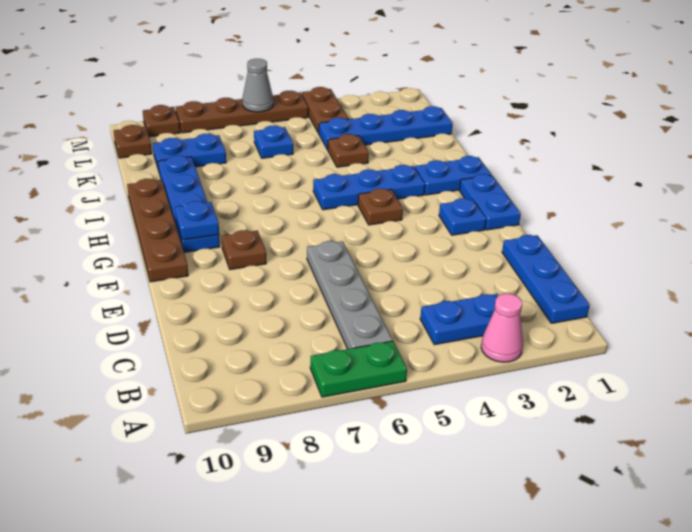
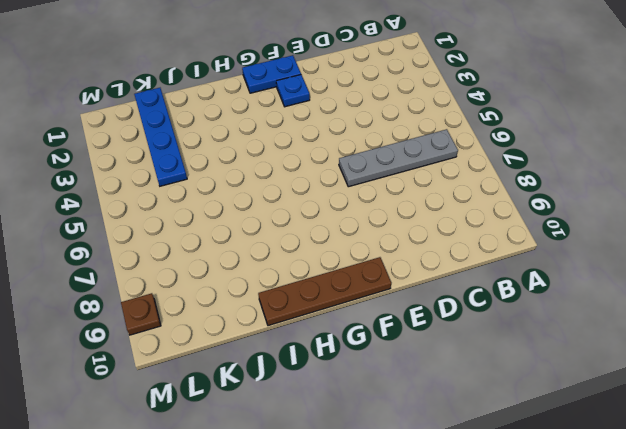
none -> pink 1x1 cone [481,294,523,362]
none -> green 1x2 plate [310,341,407,397]
none -> blue 1x3 plate [502,235,590,323]

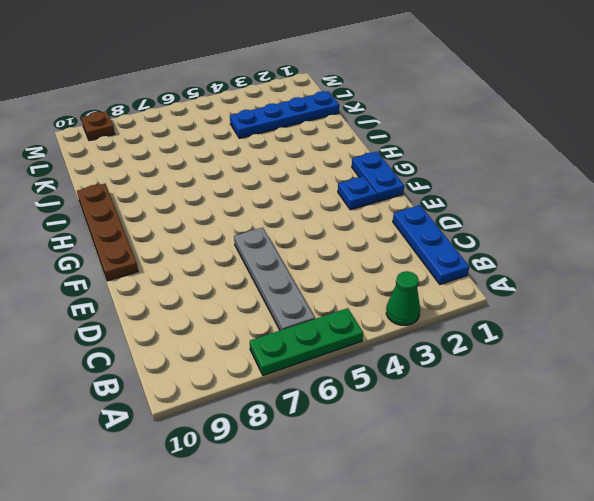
green 1x1 cone [386,271,420,325] -> pink 1x1 cone [481,294,523,362]
green 1x3 plate [250,308,363,375] -> green 1x2 plate [310,341,407,397]
none -> blue 1x2 plate [420,294,498,345]
none -> brown 1x1 plate [221,230,266,270]
none -> brown 1x1 plate [358,189,403,225]

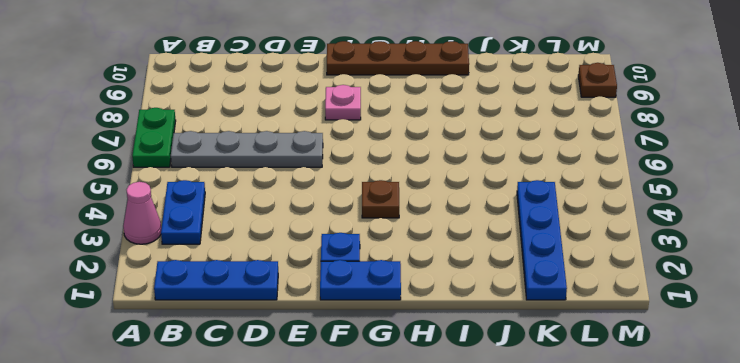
pink 1x1 plate [325,85,361,120] -> brown 1x1 plate [221,230,266,270]
none -> blue 1x4 plate [158,155,220,252]
none -> blue 1x2 plate [415,156,491,195]
none -> blue 1x3 plate [313,165,425,210]

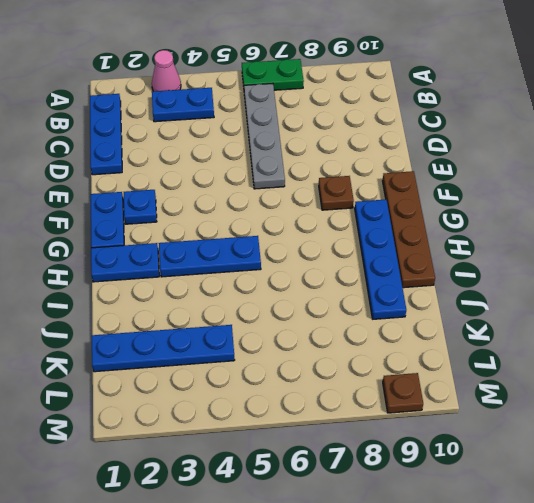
none -> brown 1x1 plate [358,189,403,225]
none -> brown 1x1 plate [328,134,369,167]
none -> blue 1x1 plate [254,126,293,158]

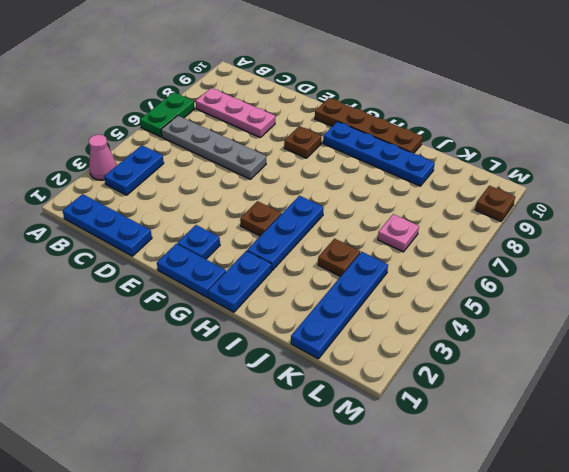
pink 1x3 plate [196,88,275,137] -> none
pink 1x1 plate [378,214,419,252] -> blue 1x1 plate [254,126,293,158]
none -> blue 1x2 plate [153,134,226,170]
none -> brown 1x2 plate [302,87,349,133]
none -> brown 1x1 plate [114,125,152,158]

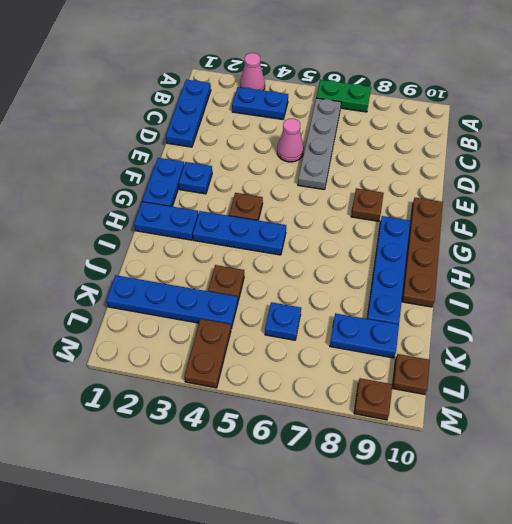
pink 1x1 cone [277,118,304,162] -> none
none -> brown 1x4 plate [176,91,308,133]
none -> blue 1x1 plate [175,201,219,240]
none -> grey 1x1 cone [242,59,273,112]

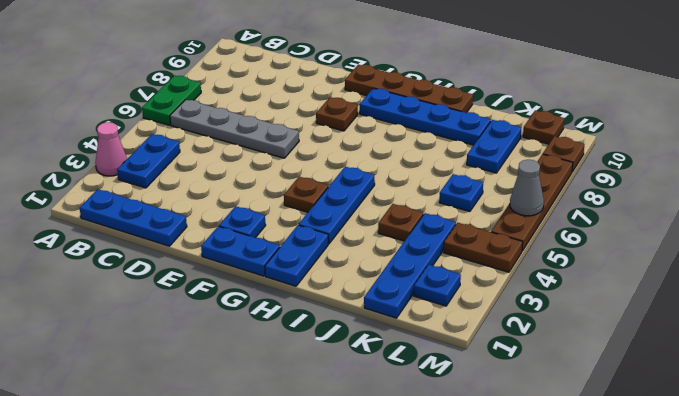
blue 1x1 plate [414,265,461,306] -> blue 1x1 plate moved to [175,201,219,240]

